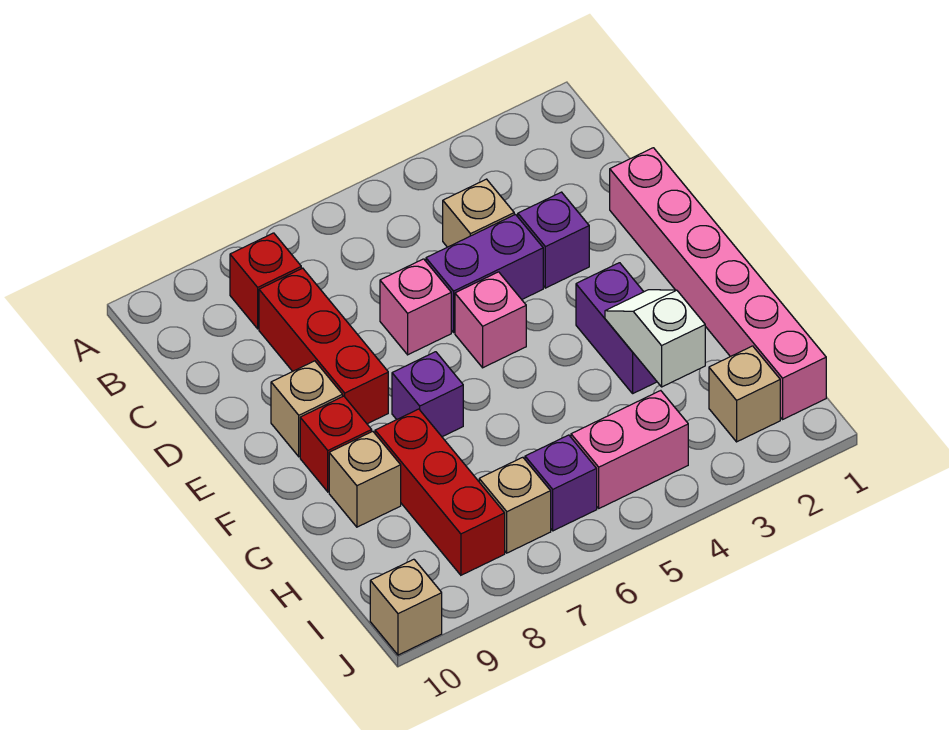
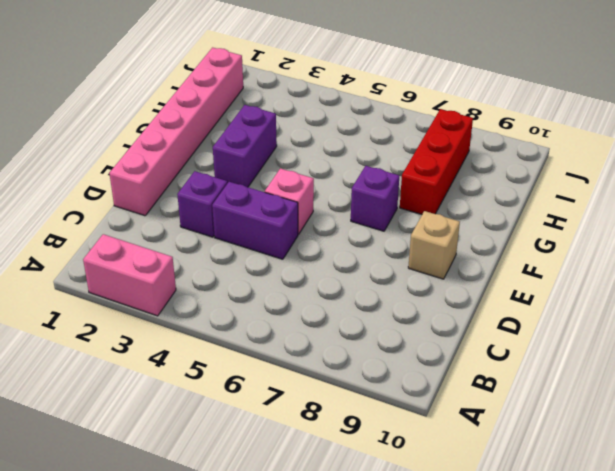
pink 1x2 brick [83,234,176,316] -> pink 1x2 brick moved to [571,391,688,508]
none -> red 1x1 brick [230,233,301,329]
none -> tan 1x1 brick [443,179,514,247]
none -> red 1x3 brick [259,268,388,424]

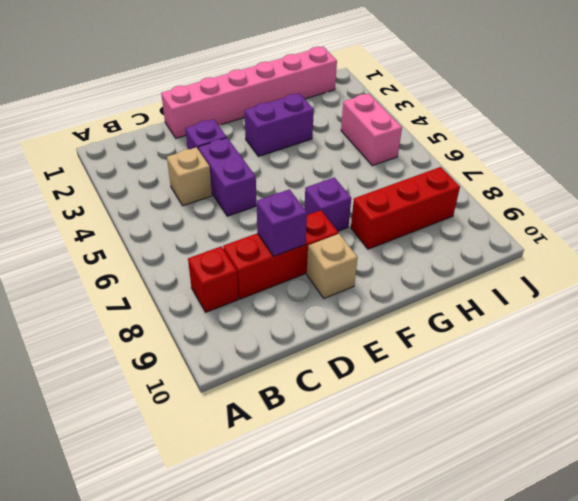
purple 1x1 brick [257,189,307,256] -> purple 1x1 brick moved to [525,435,597,531]
none -> pink 1x1 brick [380,259,451,355]
none -> pink 1x1 brick [455,272,526,368]
none -> red 1x1 brick [300,396,372,492]

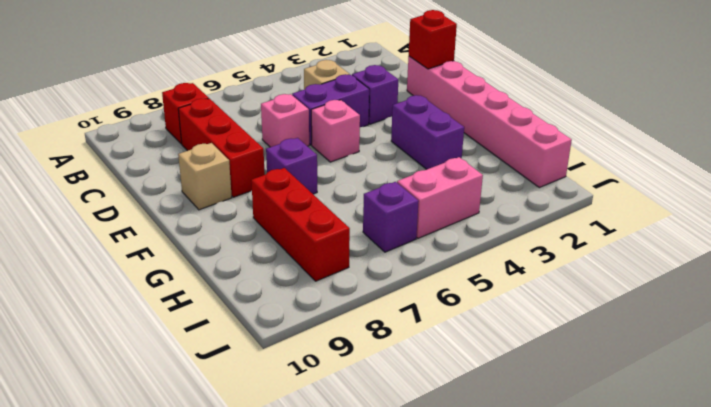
red 1x1 brick [409,10,457,69] -> red 1x1 brick moved to [300,396,372,492]
none -> tan 1x1 brick [329,431,401,527]
none -> tan 1x1 brick [709,346,780,442]
none -> tan 1x1 brick [479,457,551,553]

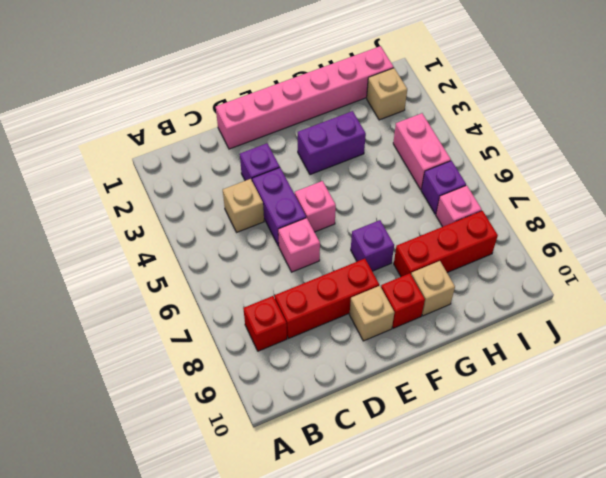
pink 1x1 brick [436,185,482,227] -> tan 1x1 brick [479,457,551,553]
none -> tan 1x1 brick [370,559,442,655]
none -> white 1x2 slope [605,290,705,387]

